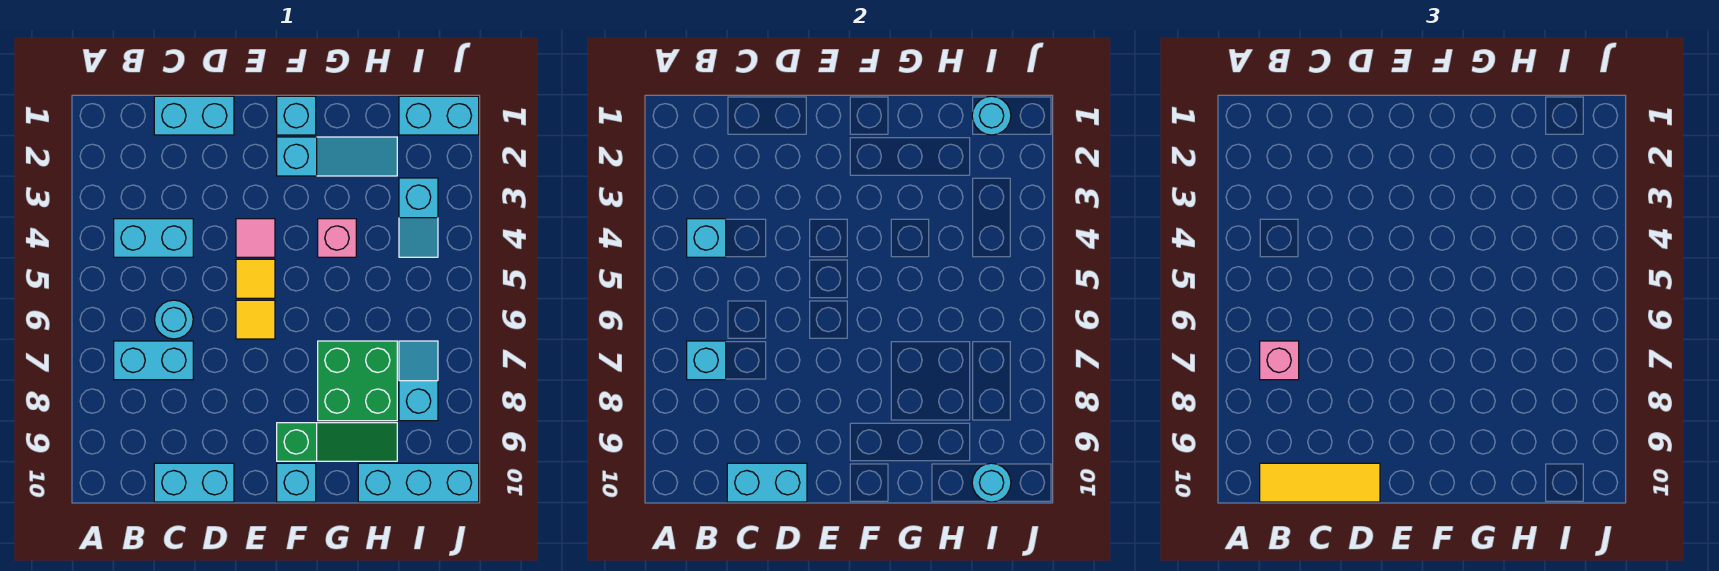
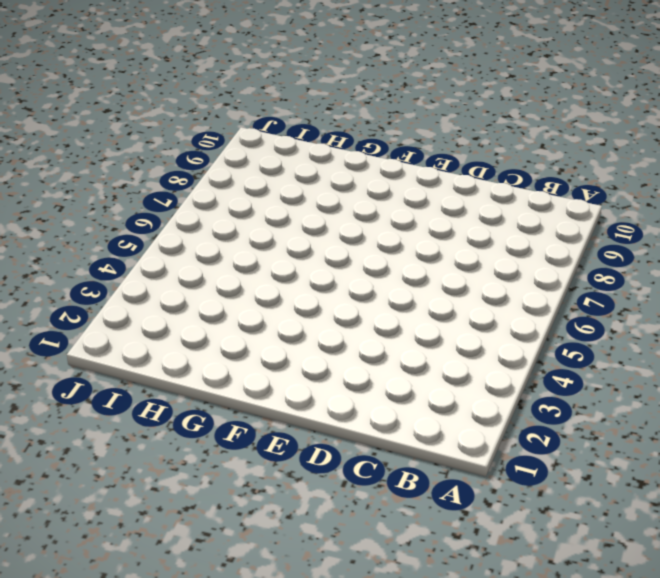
none -> cyan 1x2 brick [114,219,193,257]
none -> cyan 1x2 brick [114,341,193,380]
none -> cyan 1x2 brick [154,96,234,135]

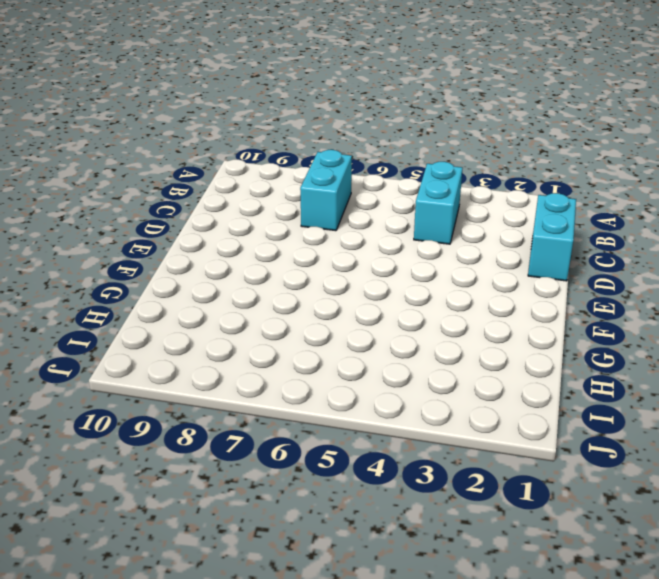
none -> cyan 1x1 round brick [155,300,193,339]
none -> cyan 1x2 brick [154,463,234,502]
none -> pink 1x1 tile [236,219,275,257]

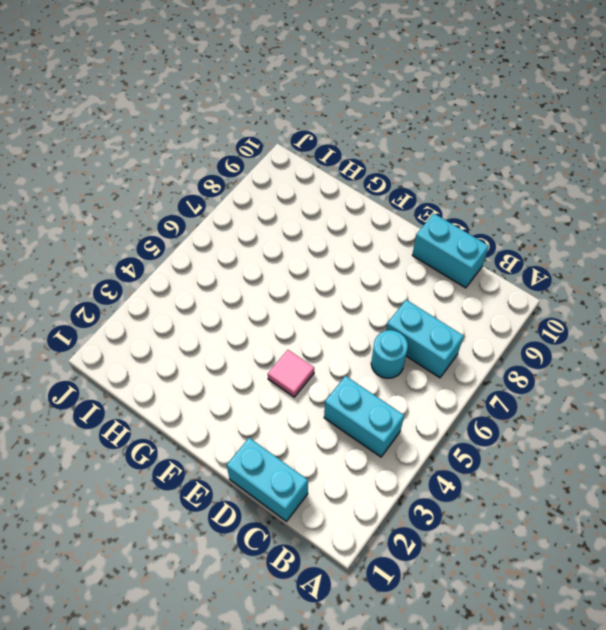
none -> yellow 1x1 tile [236,259,275,298]
none -> yellow 1x1 tile [236,300,275,339]
none -> cyan 1x1 brick [277,96,316,135]

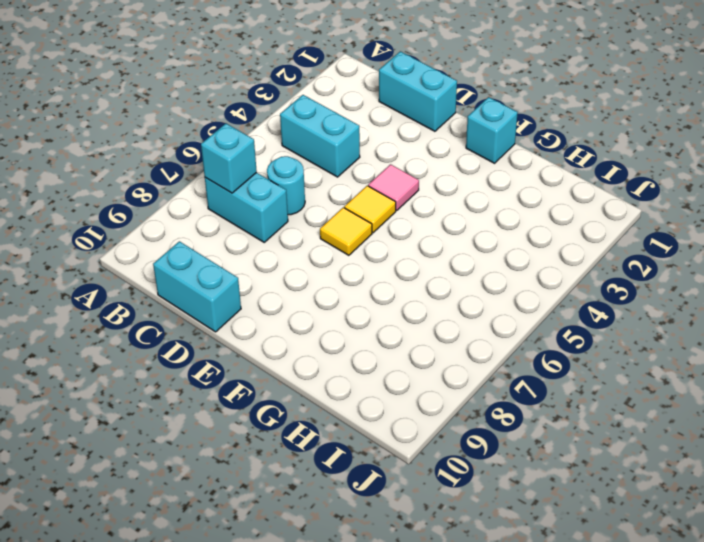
none -> cyan 1x3 slope [277,137,397,176]
none -> green 1x3 slope [277,423,397,461]
none -> cyan 1x1 brick [277,463,316,502]

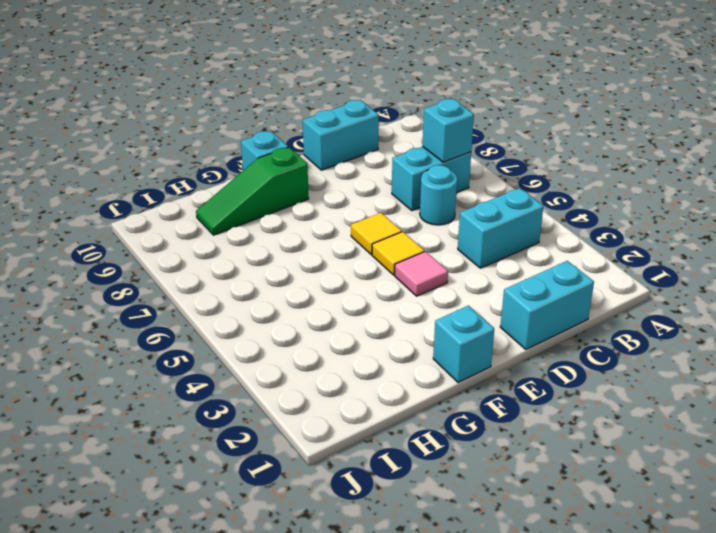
none -> cyan 1x3 slope [277,137,397,176]
none -> pink 1x1 brick [318,219,356,257]
none -> green 2x2 brick [318,341,397,421]

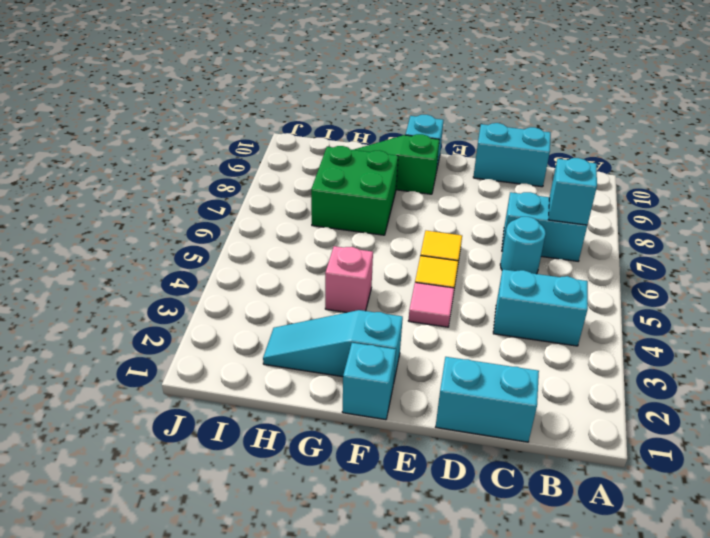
none -> cyan 1x3 brick [358,463,479,502]
none -> cyan 1x2 brick [399,96,479,135]
none -> cyan 1x2 slope [399,178,438,257]

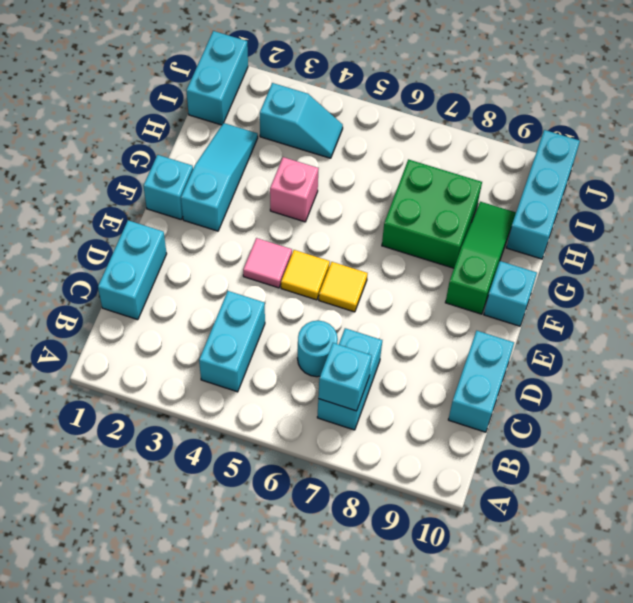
none -> cyan 1x2 slope [399,341,438,421]
none -> cyan 1x1 brick [687,219,726,257]
none -> cyan 1x2 brick [727,463,807,502]

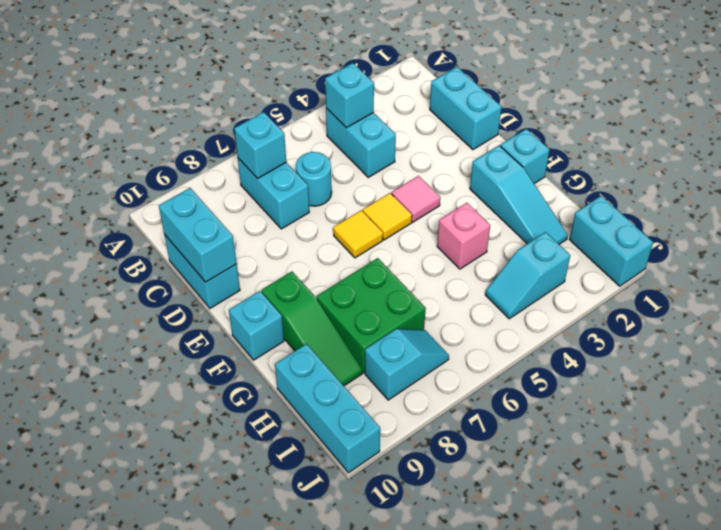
none -> cyan 1x1 round brick [972,96,1011,135]
none -> cyan 1x1 round brick [972,463,1011,502]
none -> pink 1x1 brick [1260,341,1299,380]

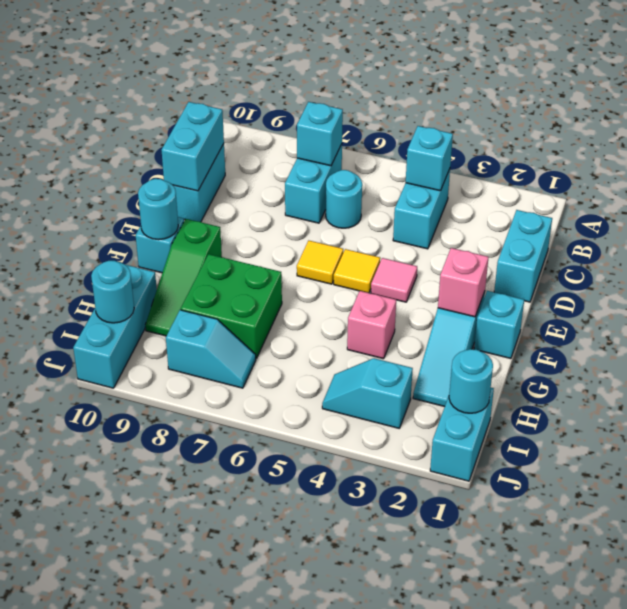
pink 1x1 brick [438,248,489,317] -> pink 1x1 brick moved to [1260,341,1299,380]
cyan 1x1 round brick [138,179,178,240] -> none
none -> yellow 1x3 tile [1260,463,1380,502]

